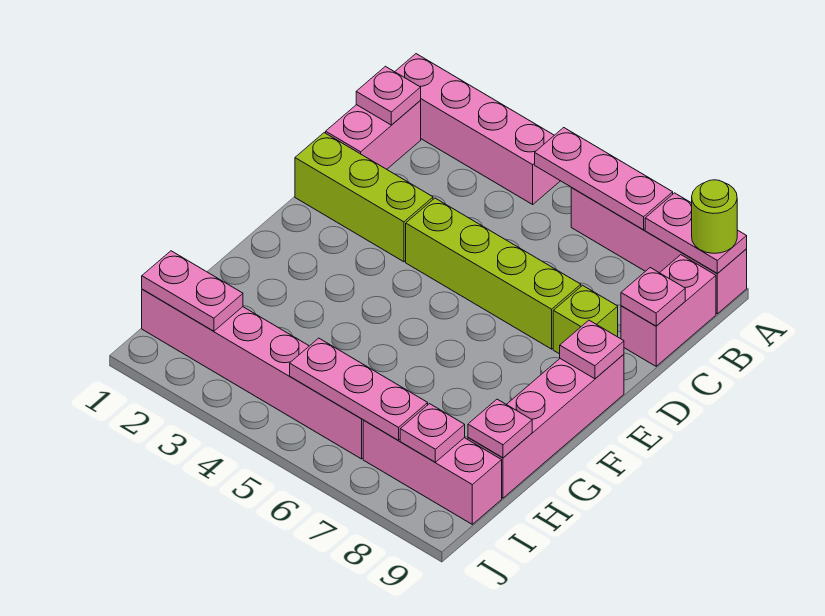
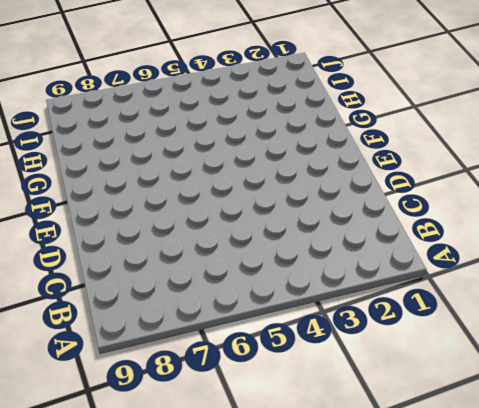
none -> pink 1x4 brick [395,54,560,204]
none -> pink 1x4 brick [571,188,747,314]
none -> pink 1x2 brick [326,101,421,169]

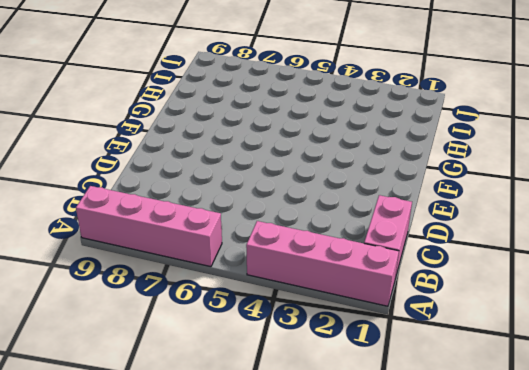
none -> pink 1x2 brick [621,255,716,366]
none -> lime 1x3 brick [295,133,433,262]
none -> lime 1x4 brick [406,198,581,349]

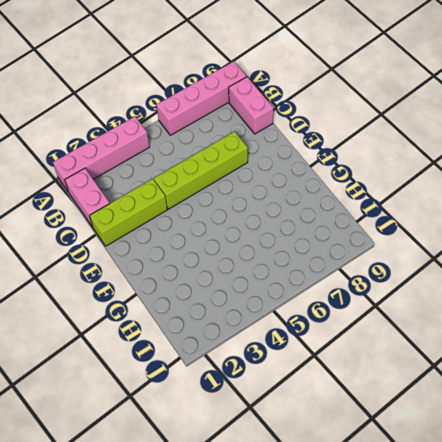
none -> lime 1x1 brick [553,285,618,354]
none -> pink 1x4 brick [468,354,624,498]
none -> pink 1x6 brick [142,289,363,459]

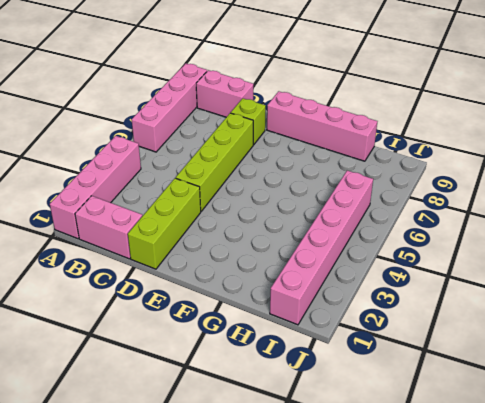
none -> pink 1x3 brick [363,420,502,524]
none -> pink 1x3 plate [535,128,673,230]
none -> pink 1x2 plate [645,193,747,273]

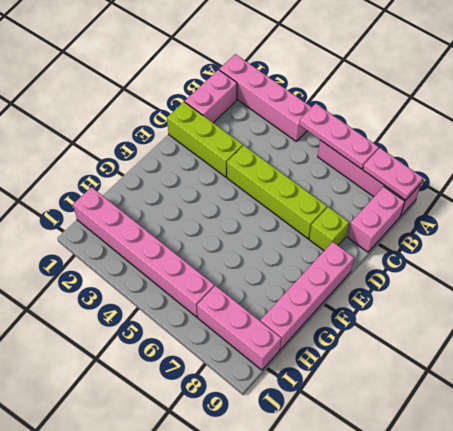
none -> pink 1x1 plate [356,66,421,125]
none -> pink 1x1 plate [621,268,685,326]
none -> pink 1x1 plate [560,320,624,379]

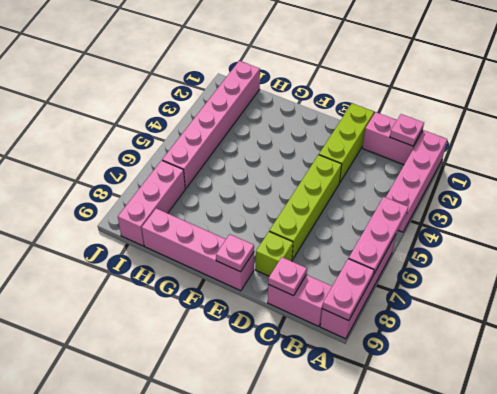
none -> pink 1x1 plate [468,399,532,458]
none -> pink 1x2 plate [142,251,243,331]
none -> pink 1x3 plate [290,338,428,440]

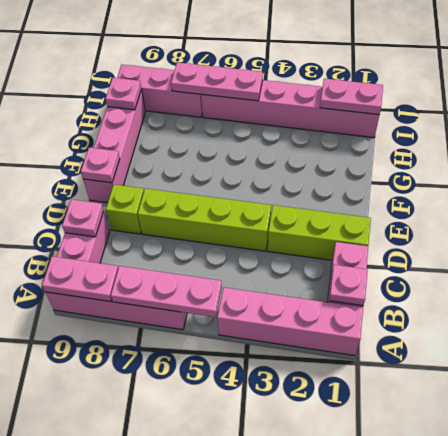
none -> pink 1x1 plate [400,404,465,462]
none -> lime 1x1 round brick [692,180,737,253]

